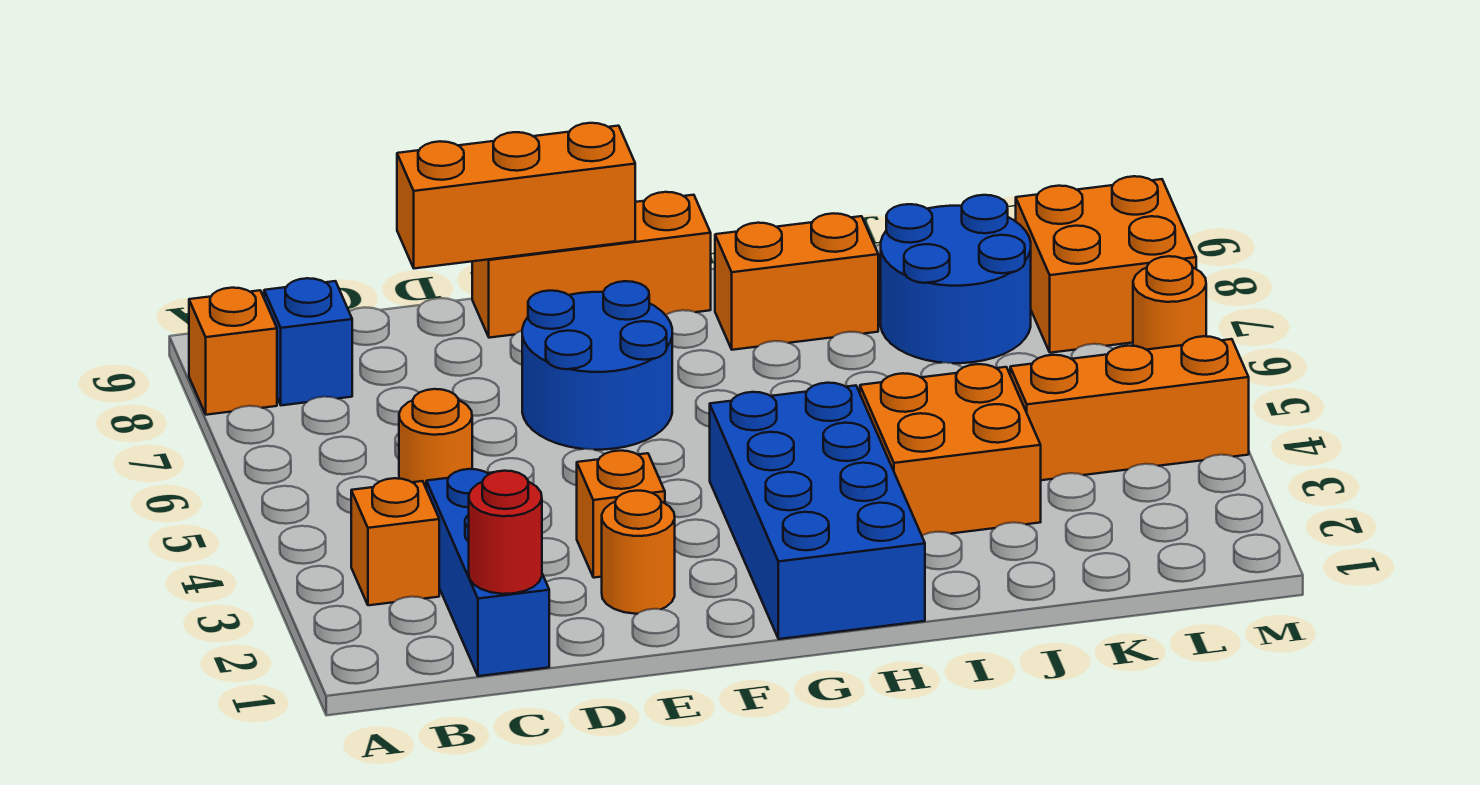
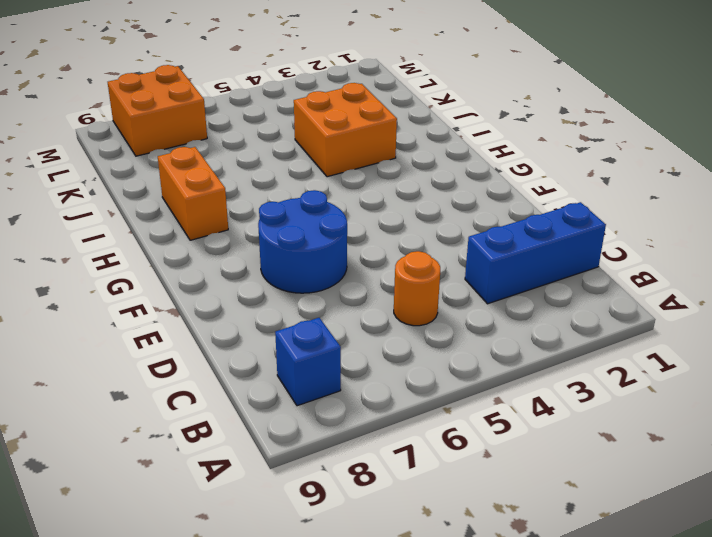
none -> orange 1x1 brick [189,288,277,415]
none -> orange 1x1 brick [351,478,439,605]
none -> orange 1x1 round brick [602,491,675,614]

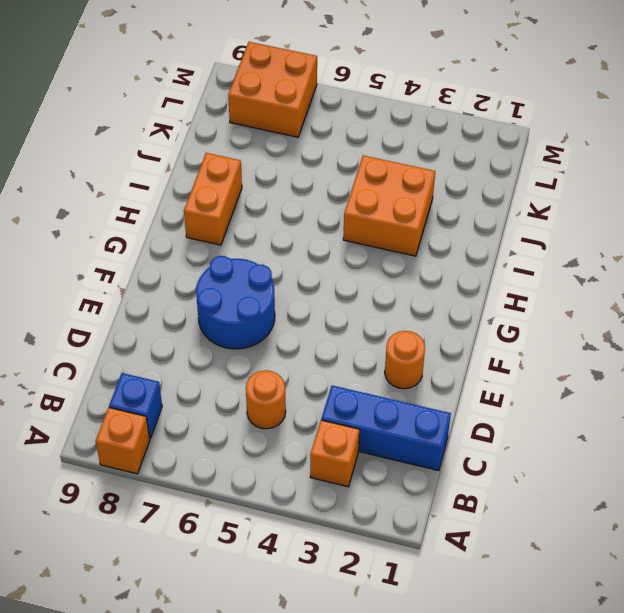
none -> orange 1x1 brick [577,451,665,578]
none -> orange 1x3 brick [472,192,711,338]
none -> blue 2x4 brick [710,383,925,639]

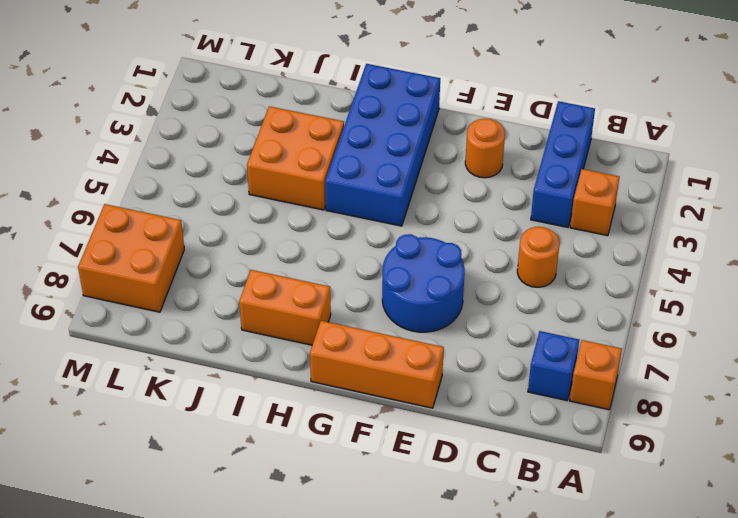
none -> orange 1x1 brick [577,451,665,578]
none -> blue 2x2 round brick [881,195,1031,363]
none -> orange 1x3 brick [1010,336,1249,480]

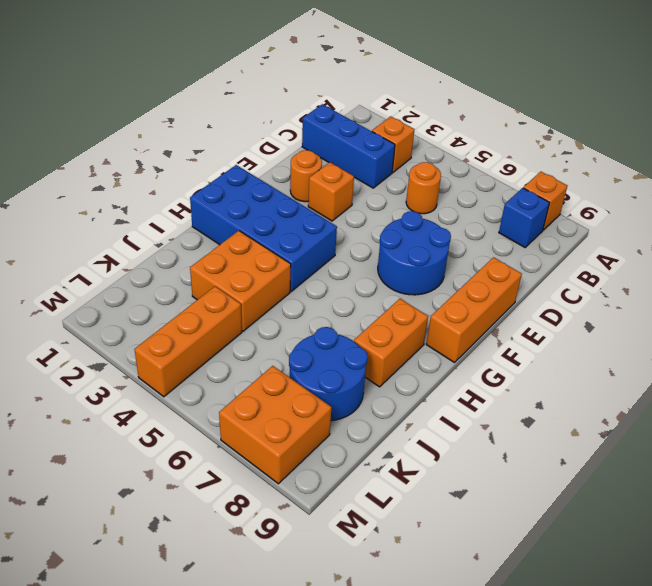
none -> orange 1x1 round brick [1133,256,1206,350]
none -> red 1x1 round brick [469,471,542,594]
none -> orange 1x3 brick [397,123,635,269]

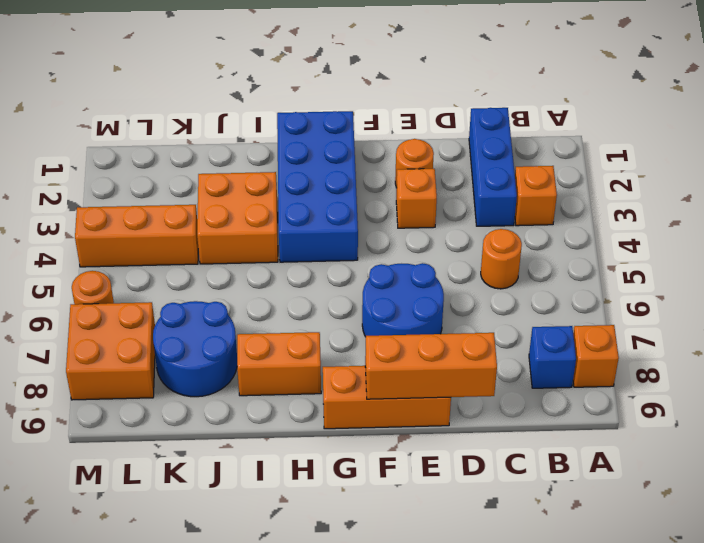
none -> red 1x1 round brick [469,471,542,594]

